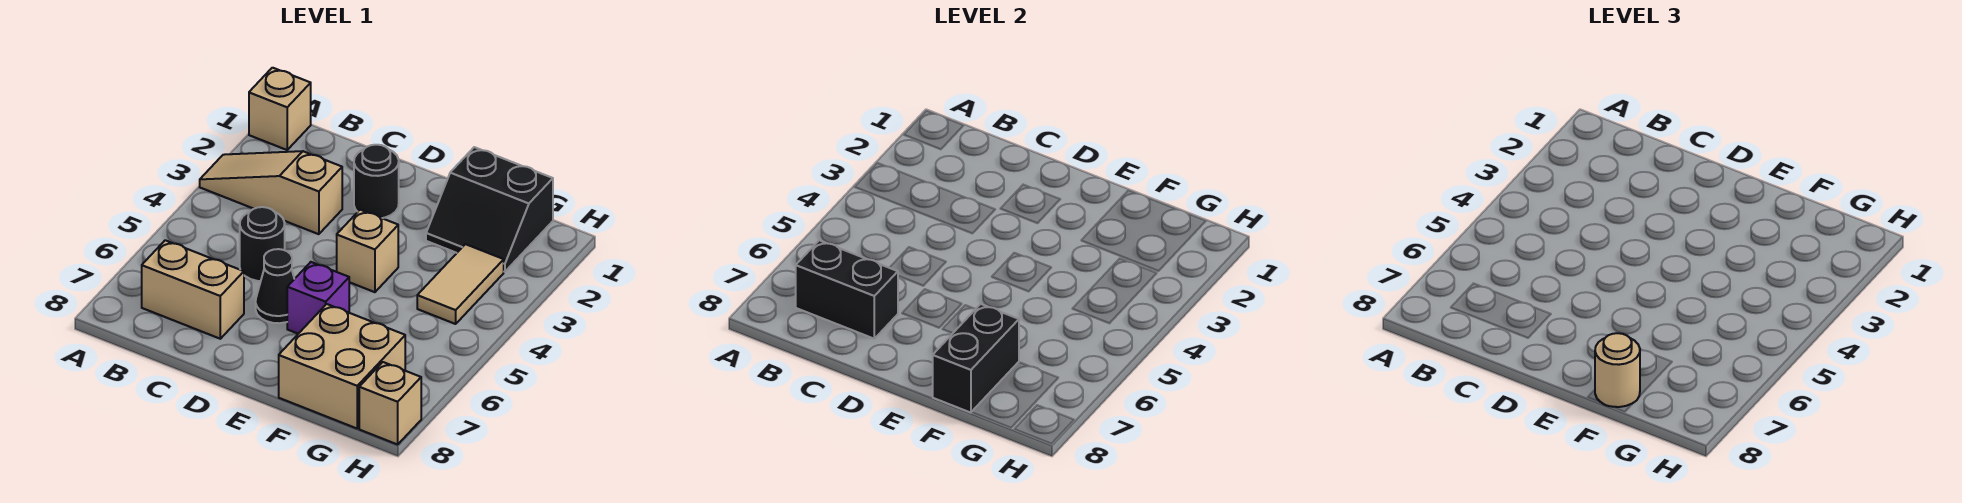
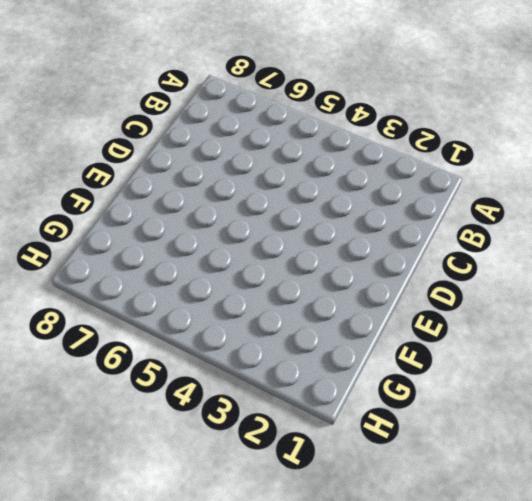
none -> tan 1x1 brick [249,68,311,150]
none -> tan 1x3 slope [200,151,342,234]
none -> tan 1x2 brick [142,240,244,339]

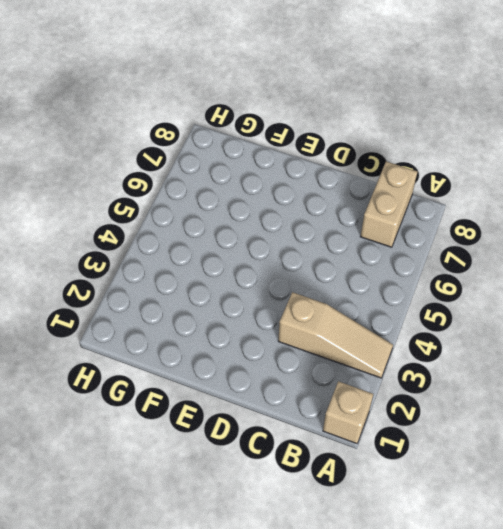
tan 1x2 brick [360,162,417,247] -> tan 1x2 brick turned to [142,240,244,339]
none -> black 1x1 round brick [240,207,285,281]
none -> black 1x1 round brick [354,145,399,218]
none -> black 1x1 cone [256,249,294,323]

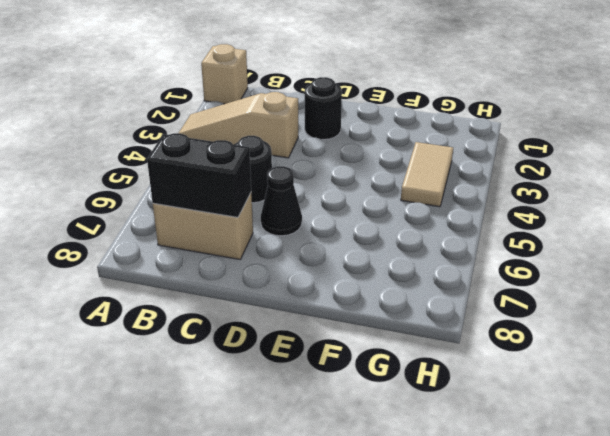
none -> tan 1x1 brick [337,210,398,292]
none -> purple 1x1 brick [287,262,349,334]
none -> black 2x2 slope [426,147,553,272]

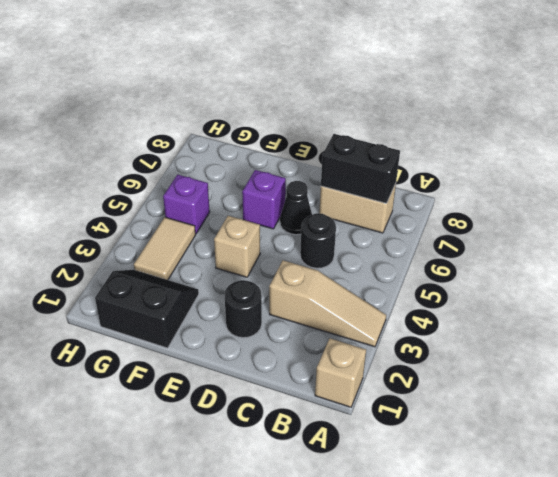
purple 1x1 brick [163,175,210,234] -> none
none -> tan 2x2 brick [279,304,405,428]
none -> tan 1x1 brick [359,362,421,444]
none -> black 1x2 brick [933,304,1019,413]

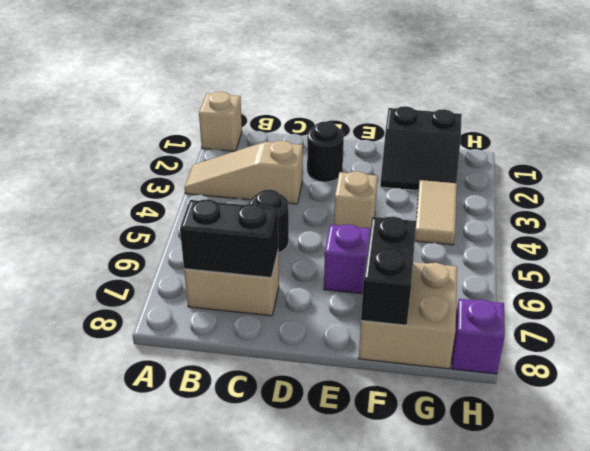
purple 1x1 brick [452,299,505,374] -> tan 1x1 brick [359,362,421,444]
none -> black 1x1 cone [256,249,294,323]
none -> tan 1x1 round brick [1595,333,1640,407]

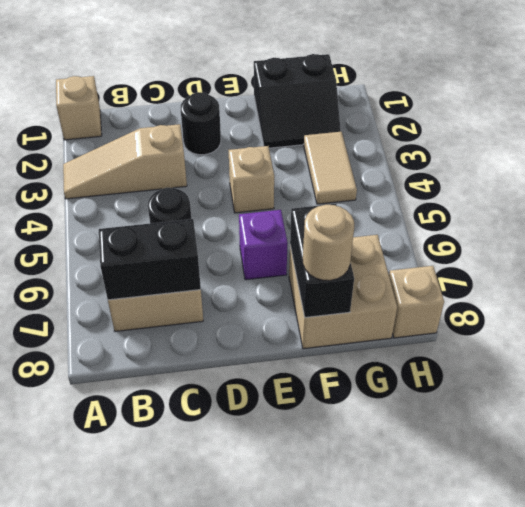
none -> black 1x1 cone [256,249,294,323]

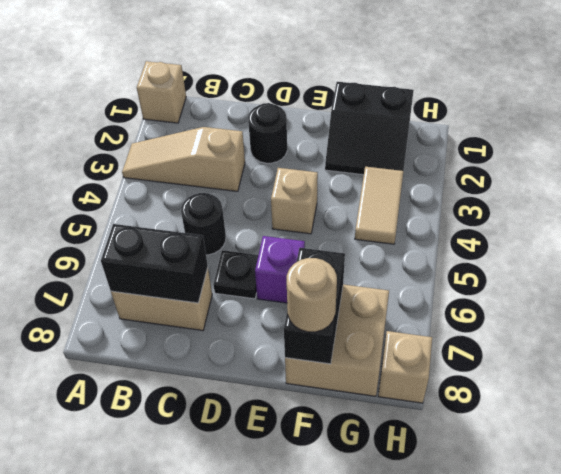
black 1x1 plate [213,250,258,299] -> black 1x1 cone [256,249,294,323]

